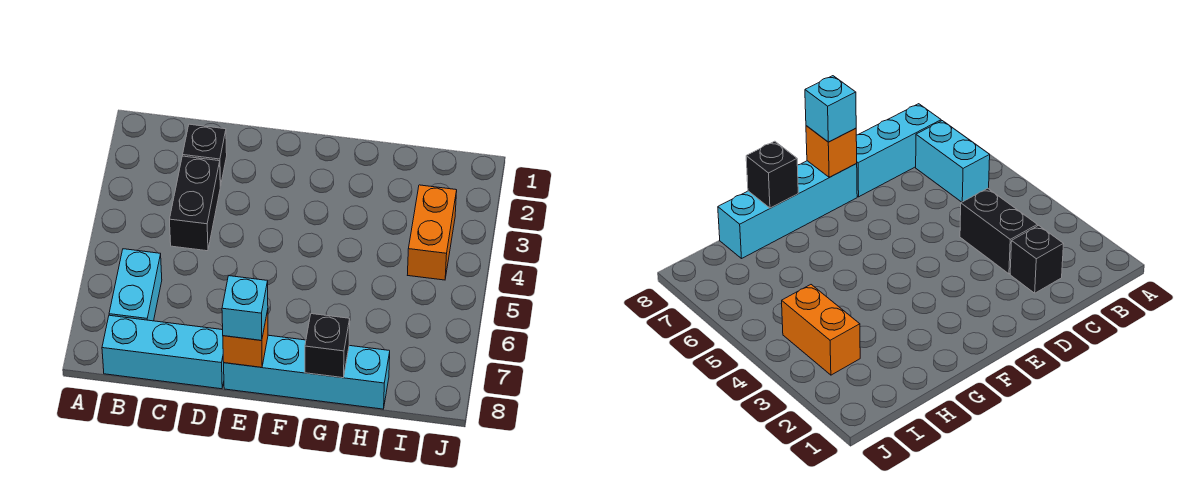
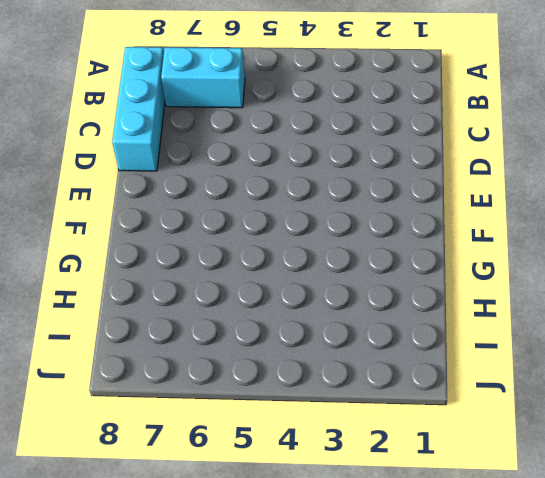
none -> black 1x1 brick [183,124,227,186]
none -> black 1x2 brick [170,156,220,251]

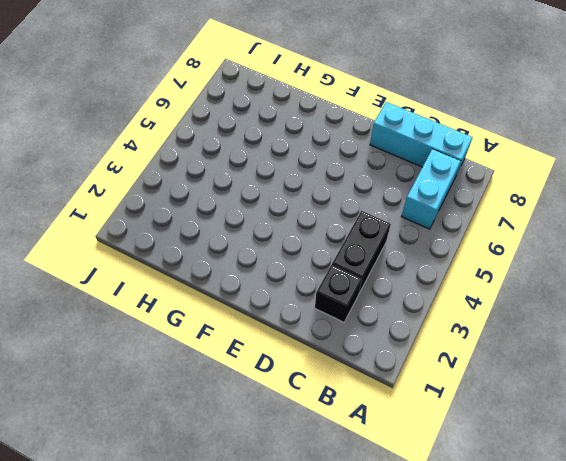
none -> cyan 1x4 brick [224,335,390,409]
none -> orange 1x2 brick [408,185,457,280]

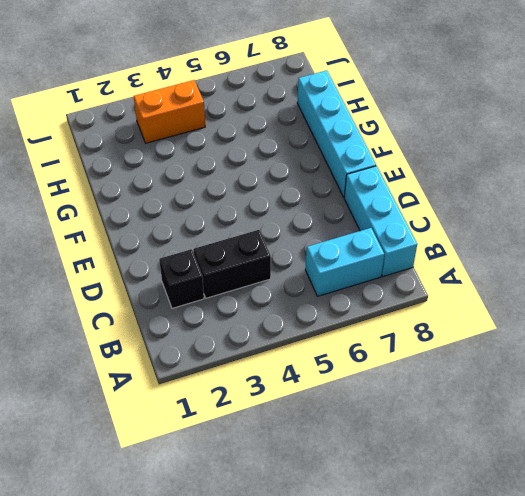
none -> orange 1x1 brick [223,310,268,367]
none -> black 1x1 brick [305,314,350,378]

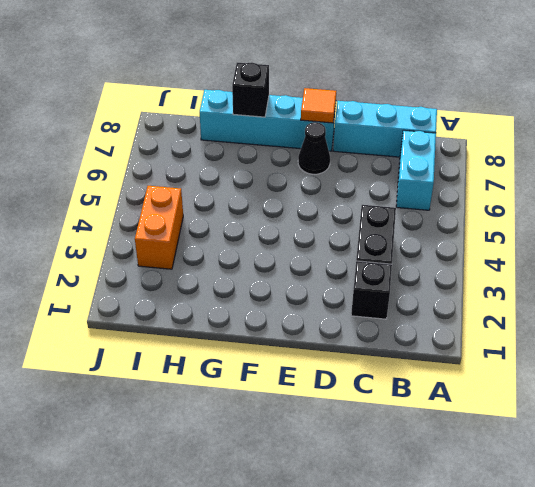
black 1x1 cone [298,122,330,174] -> none
orange 1x1 tile [301,88,336,123] -> orange 1x1 brick [223,310,268,367]
none -> cyan 1x1 brick [222,276,268,340]

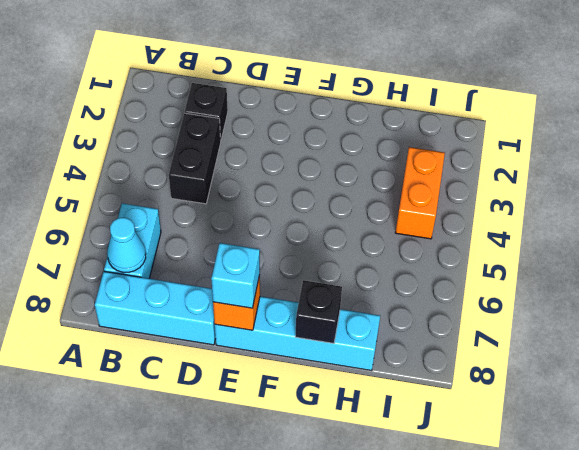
cyan 1x1 cone [107,217,146,272] -> none

